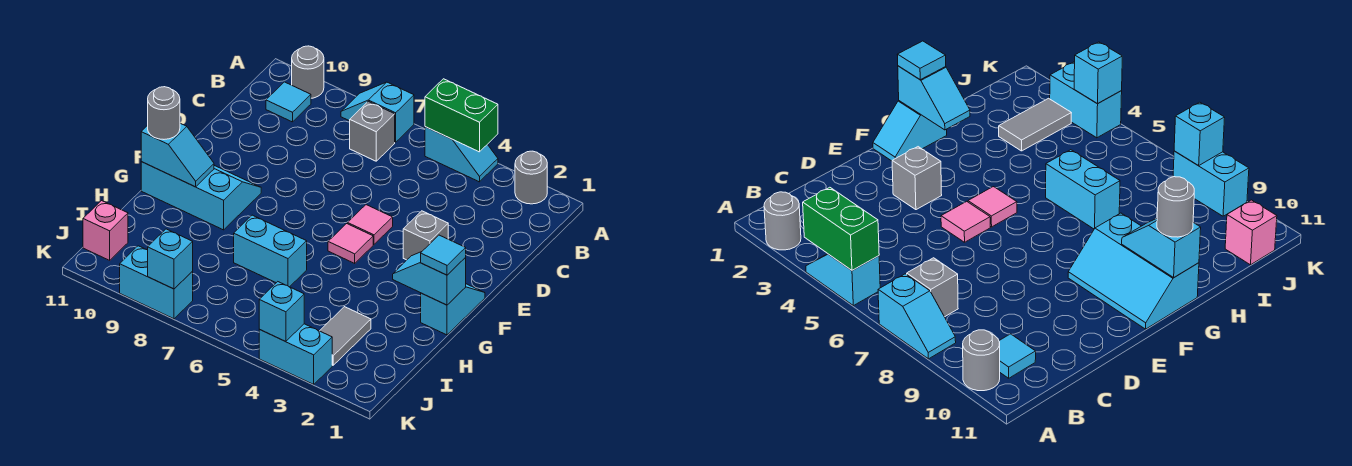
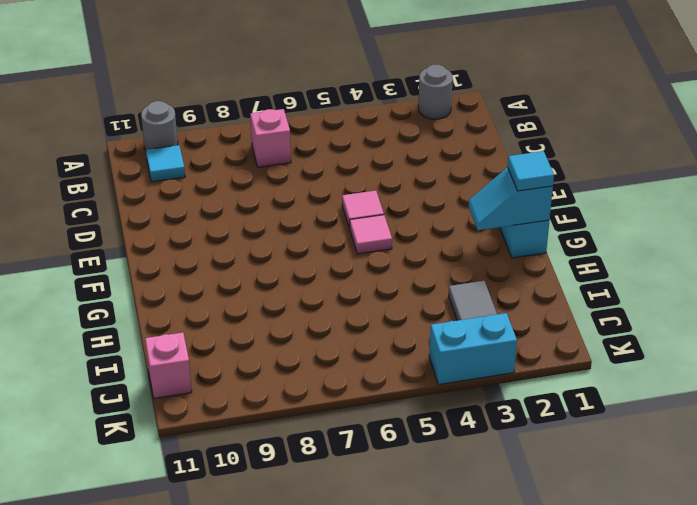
pink 1x1 brick [250,109,291,167] -> grey 1x1 brick [350,101,395,161]
none -> cyan 1x2 slope [425,127,498,182]
none -> cyan 1x2 slope [341,82,414,142]
none -> grey 1x1 brick [403,211,448,260]

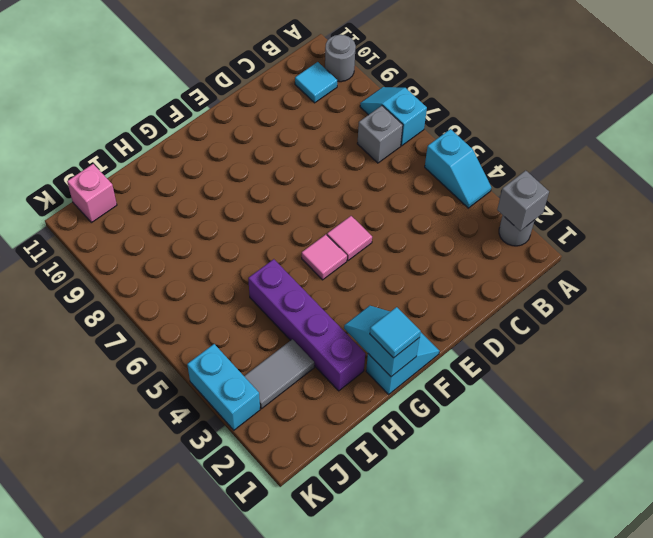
grey 1x1 brick [497,171,549,231] -> grey 1x1 brick moved to [403,211,448,260]
purple 1x4 brick [248,259,365,391] -> none
none -> cyan 2x3 slope [141,162,261,230]
none -> cyan 1x2 brick [234,215,307,287]
none -> cyan 1x2 brick [120,246,193,319]

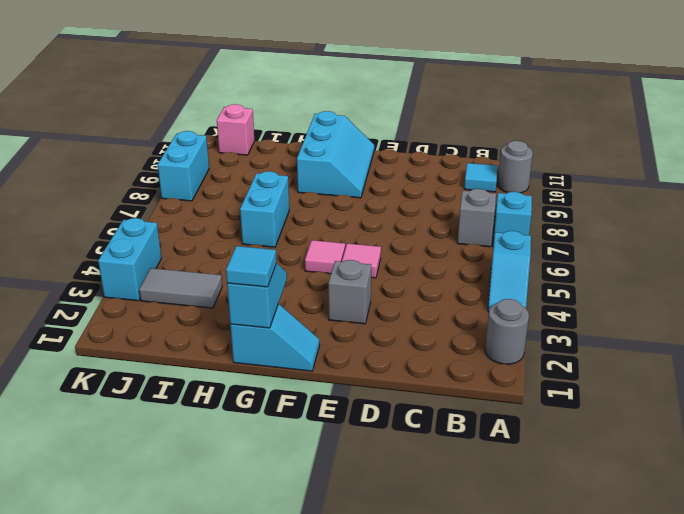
none -> green 1x2 brick [425,79,498,152]
none -> cyan 1x2 slope [141,123,214,187]
none -> cyan 1x1 brick [259,282,304,342]

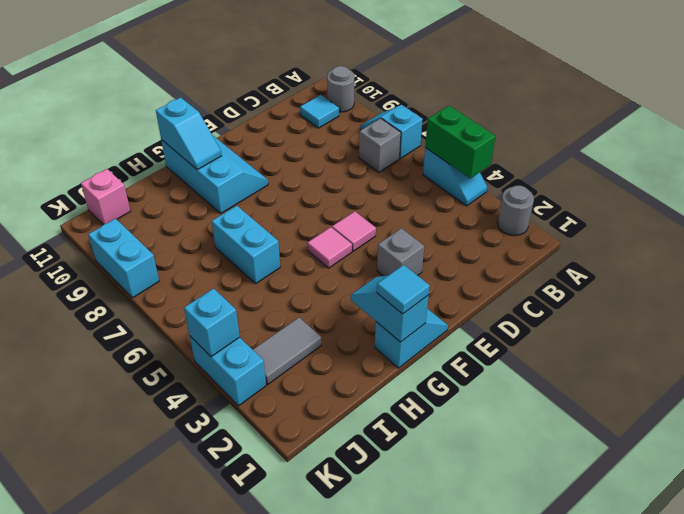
none -> cyan 1x1 brick [148,229,193,289]
none -> grey 1x1 round brick [148,87,180,139]

